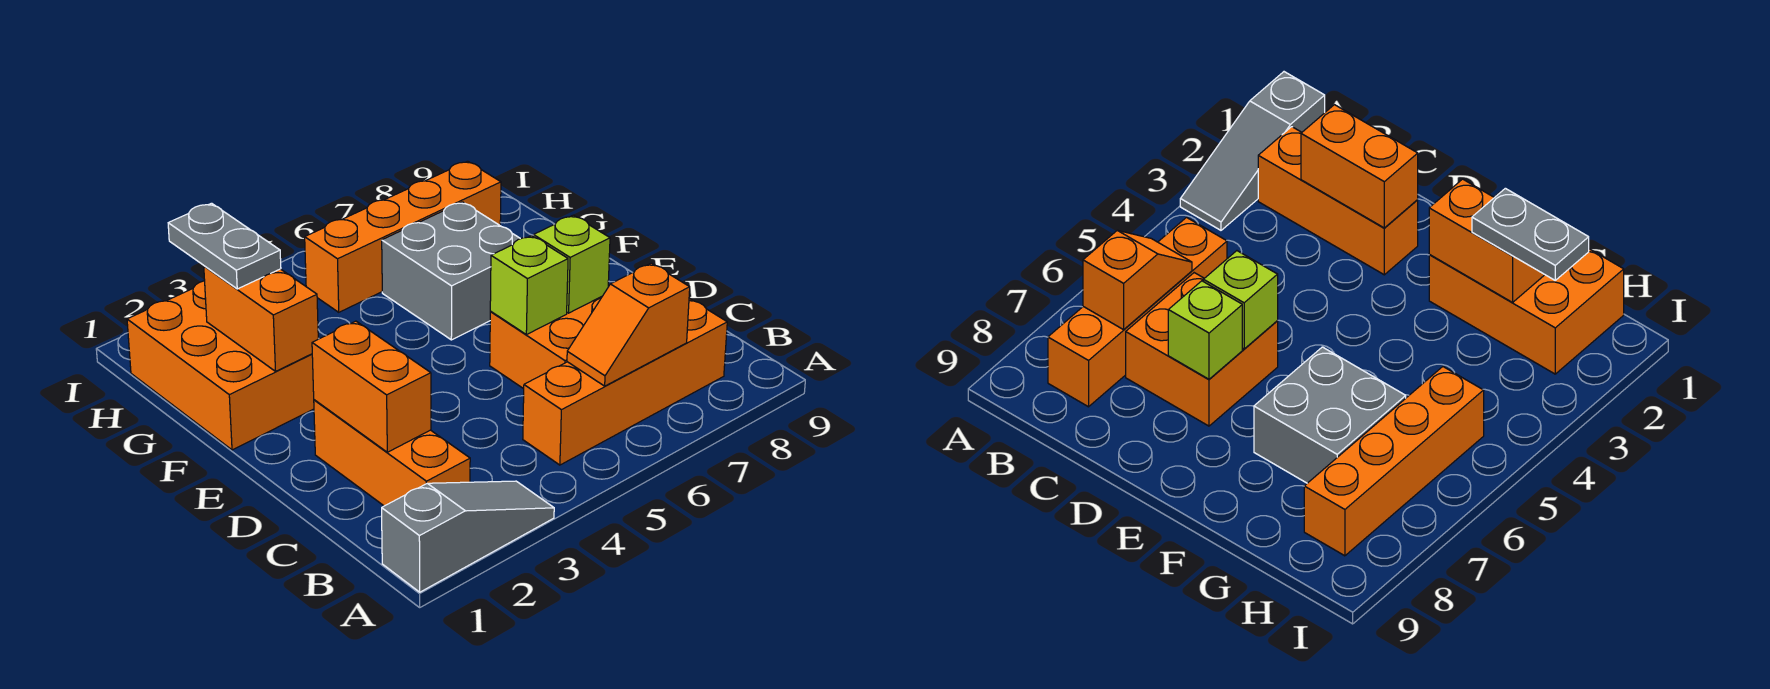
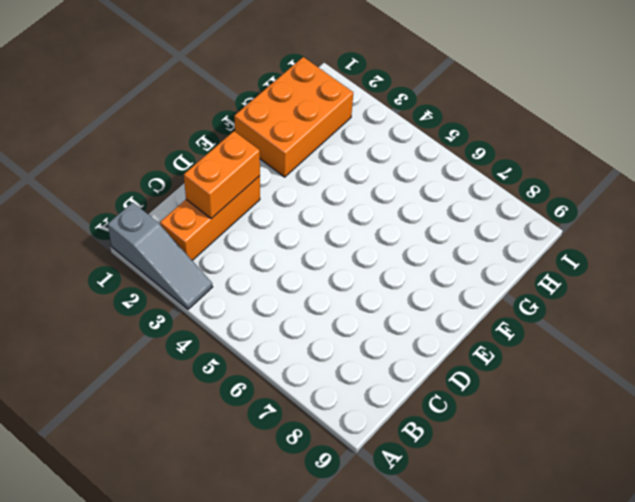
none -> orange 1x4 brick [523,299,727,465]
none -> orange 2x2 brick [490,297,602,389]
none -> grey 2x2 brick [382,202,520,340]

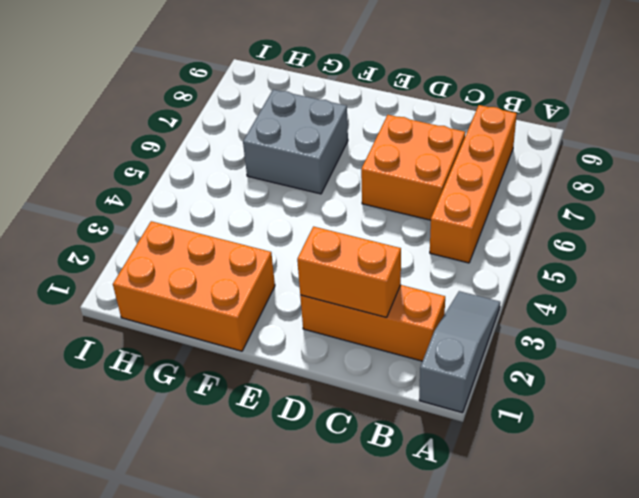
none -> orange 1x4 brick [305,161,501,312]
none -> orange 1x2 slope [567,263,690,386]
none -> lime 1x1 brick [490,236,568,335]

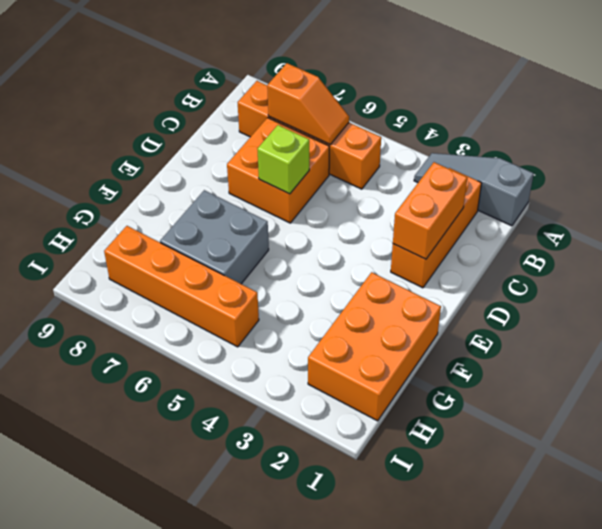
none -> lime 1x1 brick [534,215,610,313]
none -> orange 1x2 brick [204,266,318,371]
none -> grey 1x2 plate [168,203,281,289]

